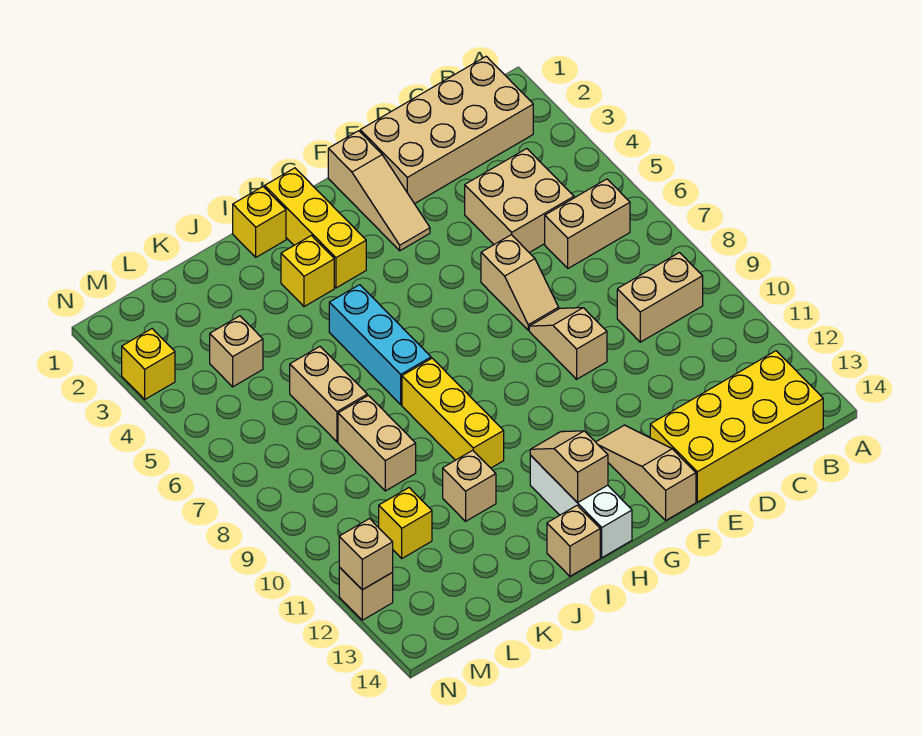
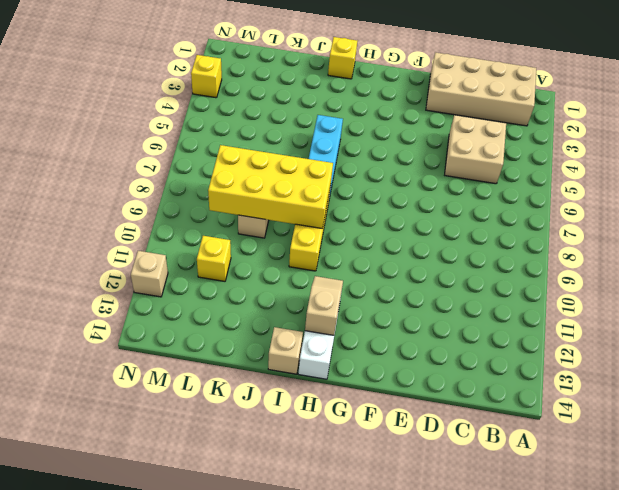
yellow 2x4 brick [208,145,333,228] -> yellow 2x4 brick moved to [650,351,823,502]
none -> tan 1x2 brick [545,179,630,268]
none -> tan 1x2 brick [617,253,703,342]
none -> tan 1x2 slope [481,235,559,330]

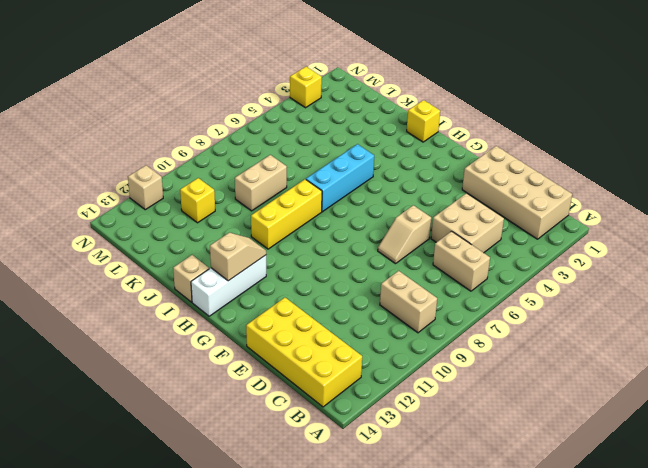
none -> tan 1x2 slope [529,308,607,379]
none -> tan 1x3 slope [328,131,430,251]
none -> tan 1x3 slope [596,425,696,520]

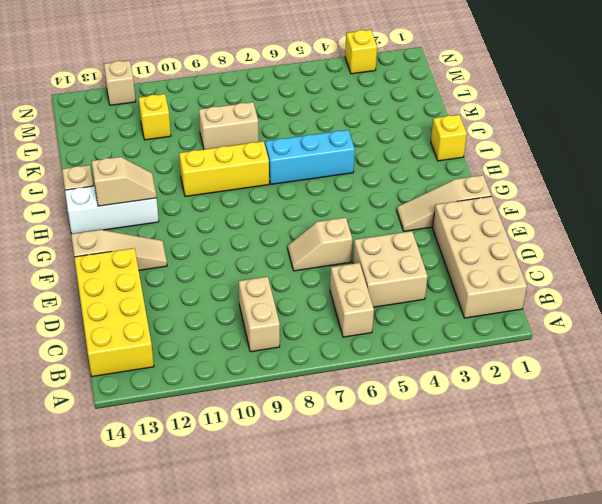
none -> tan 1x2 slope [529,308,607,379]
none -> yellow 1x3 brick [265,168,366,288]
none -> yellow 1x1 brick [281,236,334,307]

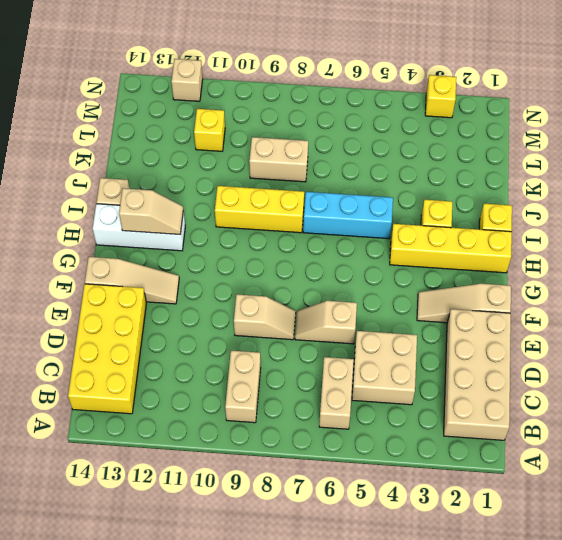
yellow 1x4 brick [390,224,512,273] -> yellow 1x3 brick [265,168,366,288]
none -> tan 1x1 brick [443,450,496,521]
none -> tan 1x2 brick [290,347,367,442]
none -> tan 1x1 brick [210,316,263,387]

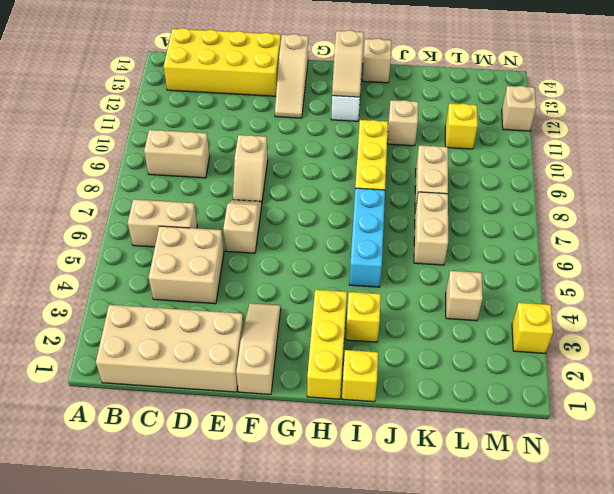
none -> tan 1x1 brick [339,519,393,590]

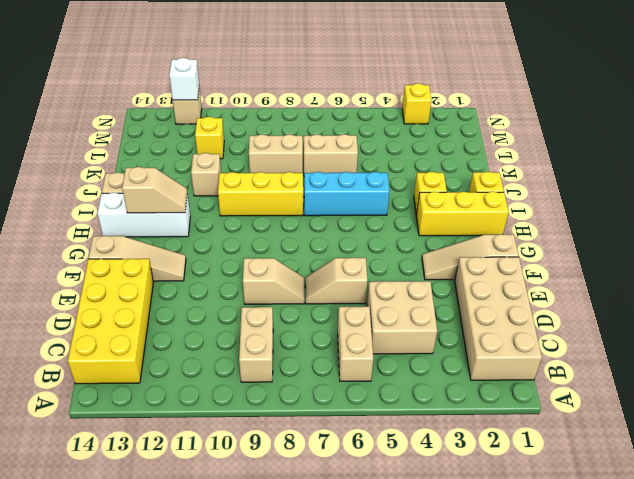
white 1x1 brick [169,58,199,100] -> tan 1x1 brick [339,519,393,590]
none -> tan 1x1 brick [210,316,263,387]

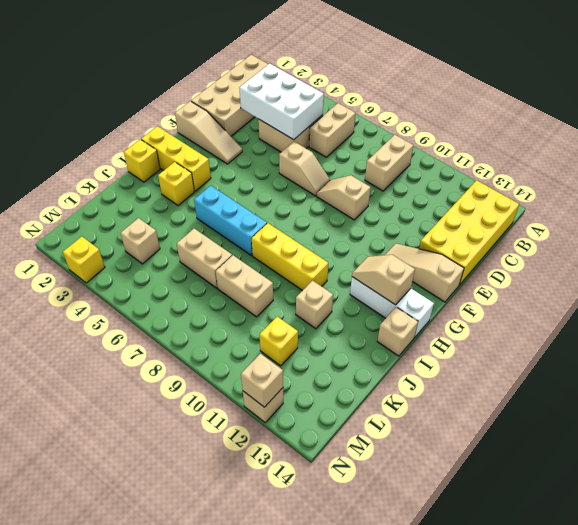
white 2x3 brick [239,64,324,140] -> none

